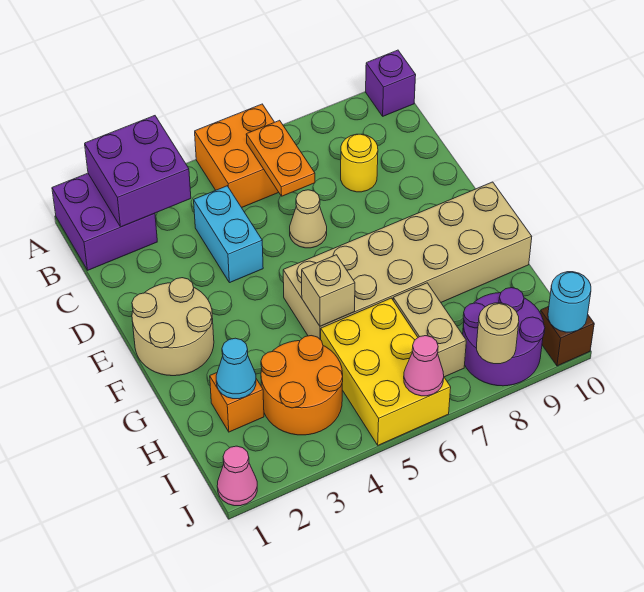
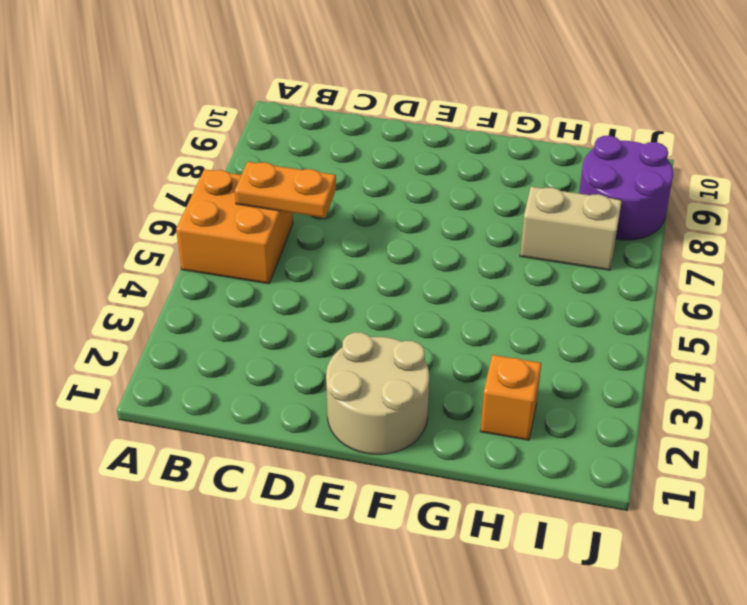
none -> purple 2x2 brick [52,173,157,270]
none -> purple 1x1 brick [366,50,416,116]
none -> cyan 1x2 brick [194,186,263,283]

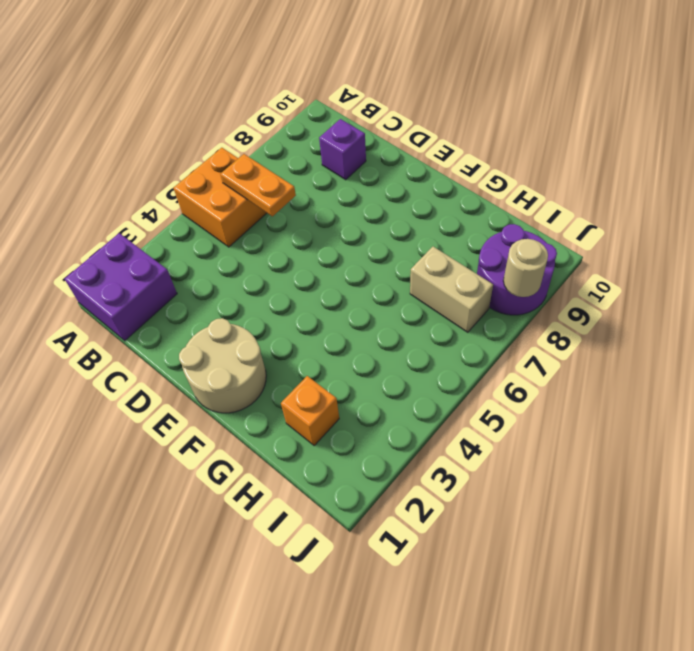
purple 1x1 brick [319,119,366,180] -> purple 1x1 brick moved to [366,50,416,116]
none -> cyan 1x2 brick [194,186,263,283]
none -> yellow 1x1 round brick [341,134,378,192]
none -> tan 1x1 cone [290,190,327,248]

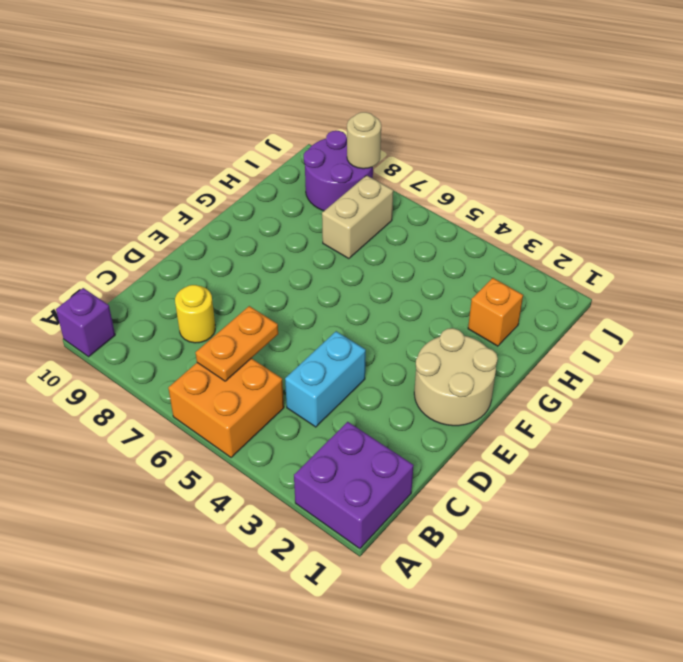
none -> tan 1x1 cone [290,190,327,248]
none -> tan 2x6 brick [283,182,532,340]
none -> orange 2x2 round brick [261,336,343,435]

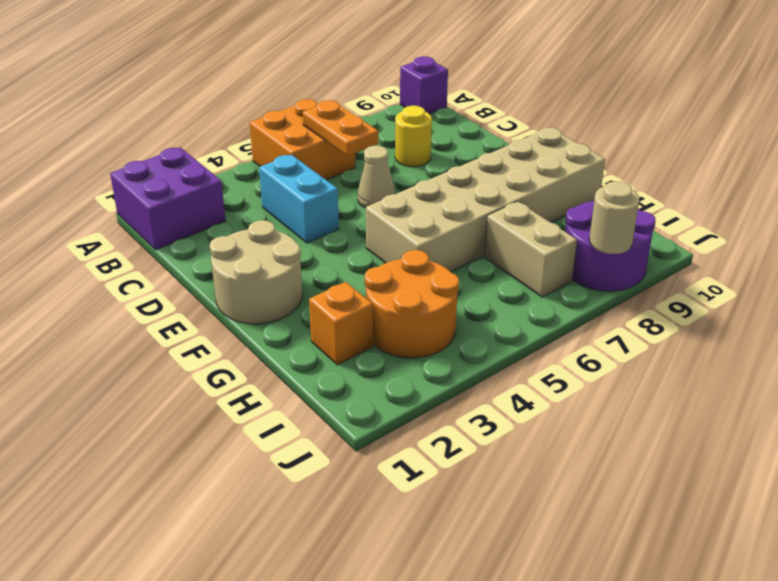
none -> yellow 2x3 brick [321,298,451,445]
none -> pink 1x1 cone [217,446,257,506]
none -> brown 1x1 brick [540,307,594,366]

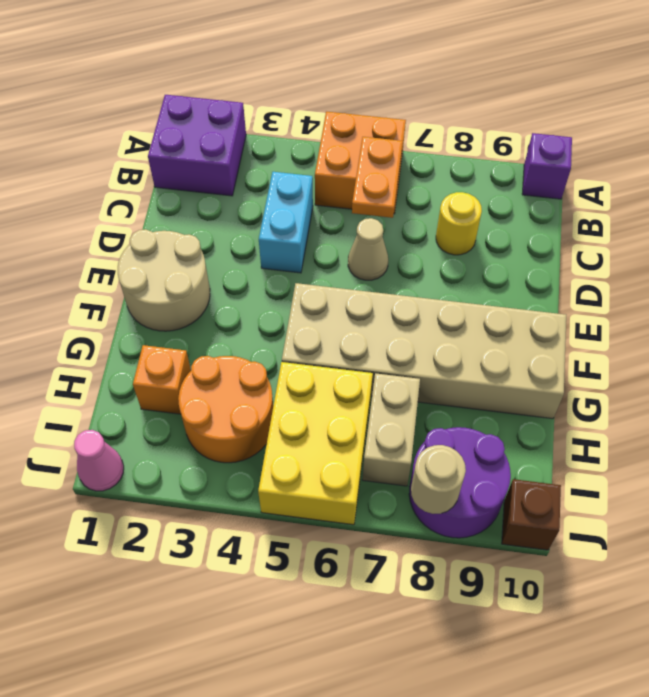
none -> purple 2x2 brick [85,116,191,227]
none -> tan 1x1 brick [302,255,355,326]
none -> cyan 1x1 cone [216,338,256,399]

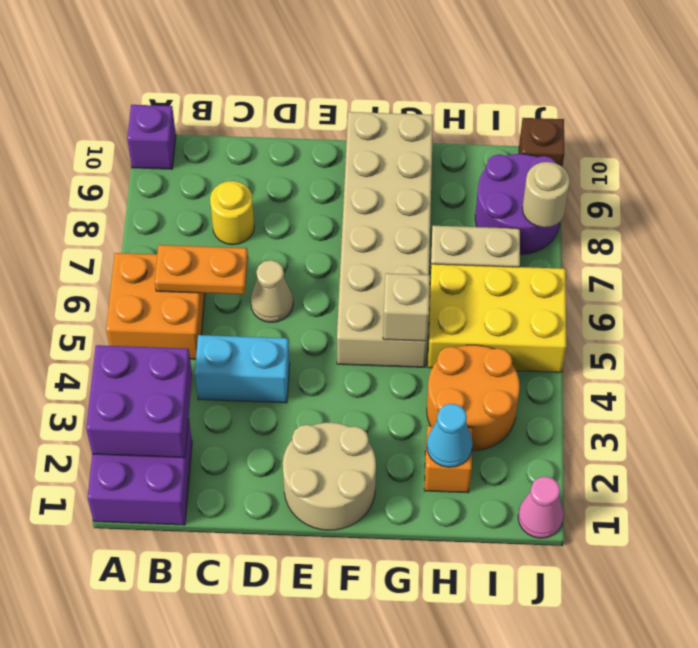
none -> pink 1x1 cone [404,336,444,396]
none -> cyan 1x1 round brick [548,272,591,332]

